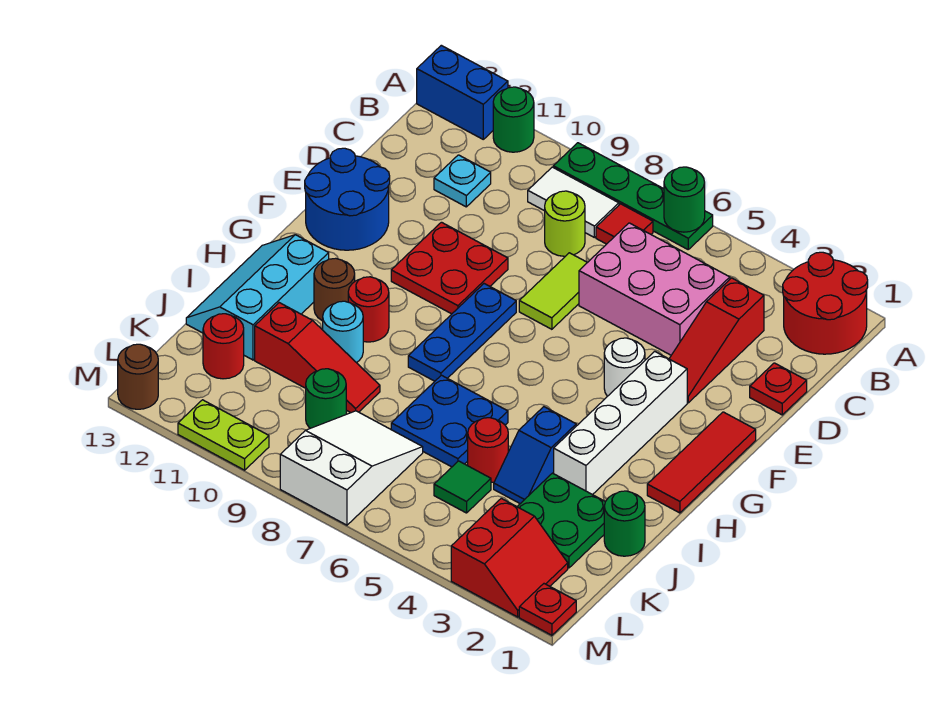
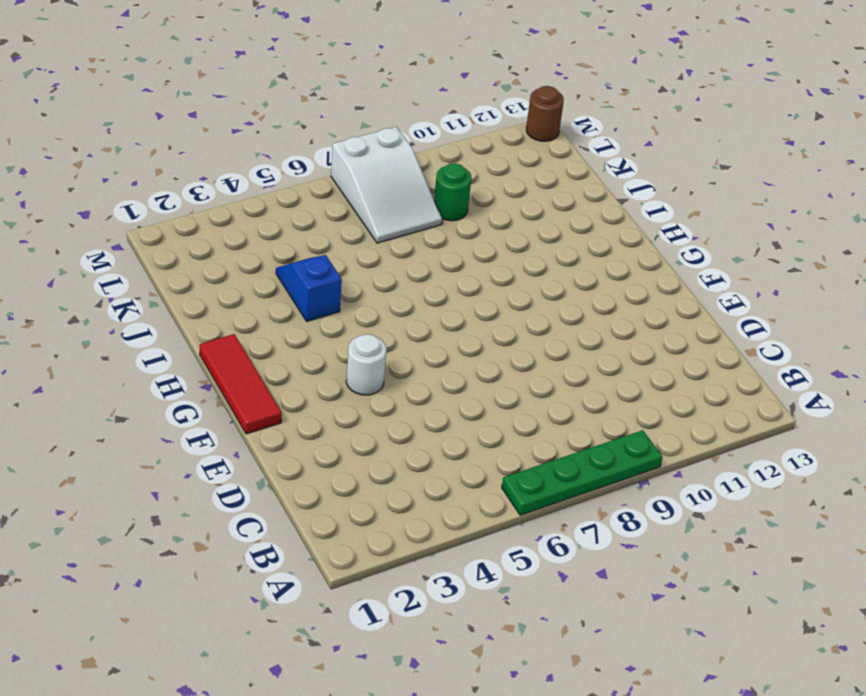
none -> red 2x2 round brick [783,252,868,354]
none -> green 1x1 round brick [493,87,534,152]
none -> blue 1x2 brick [417,45,508,139]
none -> red 1x1 tile [596,204,653,244]

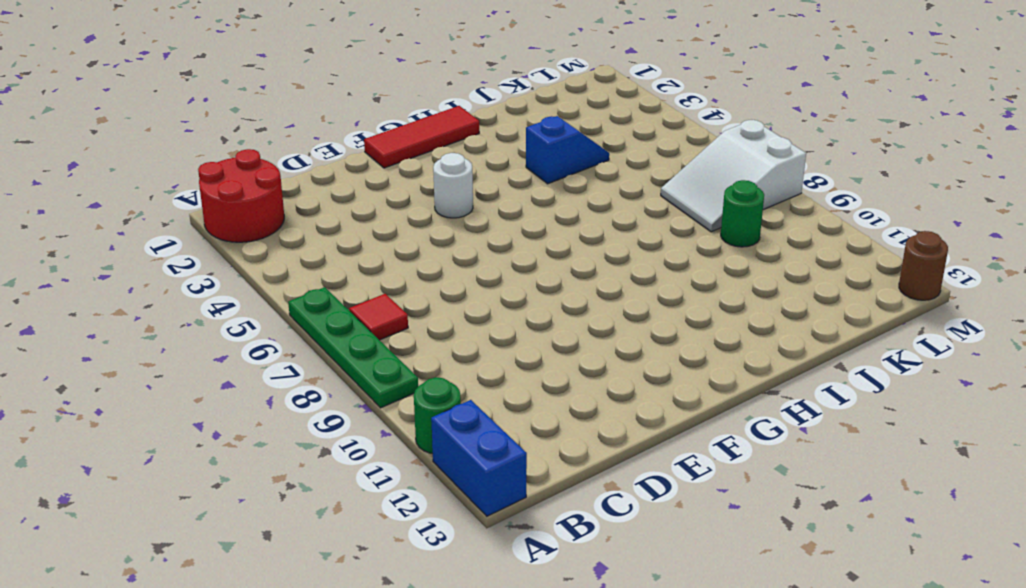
none -> white 1x2 tile [528,167,619,237]
none -> red 1x3 slope [669,278,764,403]
none -> pink 2x3 brick [579,223,730,355]
none -> lime 1x1 round brick [545,191,585,256]

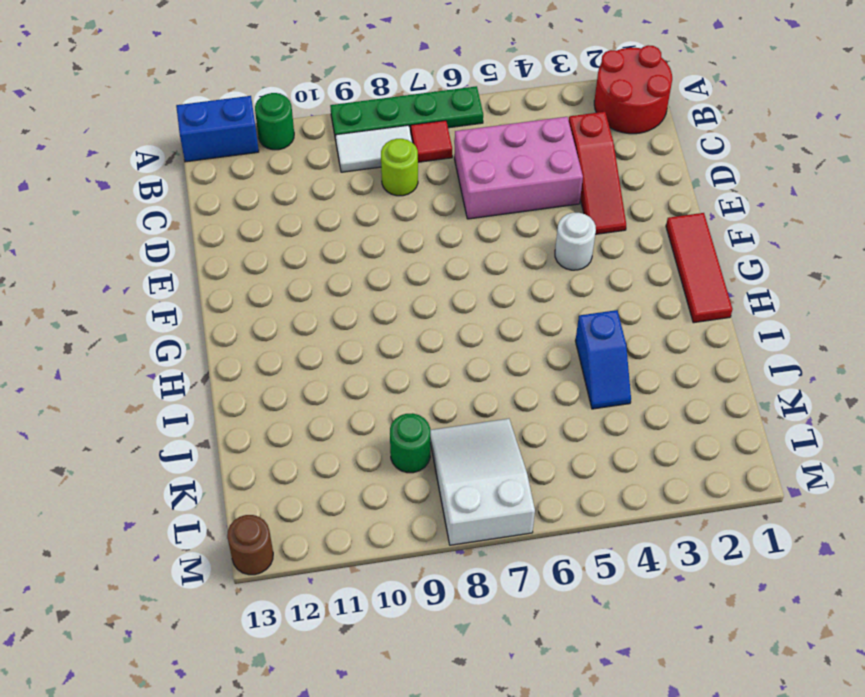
none -> cyan 1x1 plate [434,155,491,207]
none -> red 1x1 plate [750,363,807,415]
none -> lime 1x2 tile [519,253,588,329]
none -> red 2x2 plate [391,222,508,314]

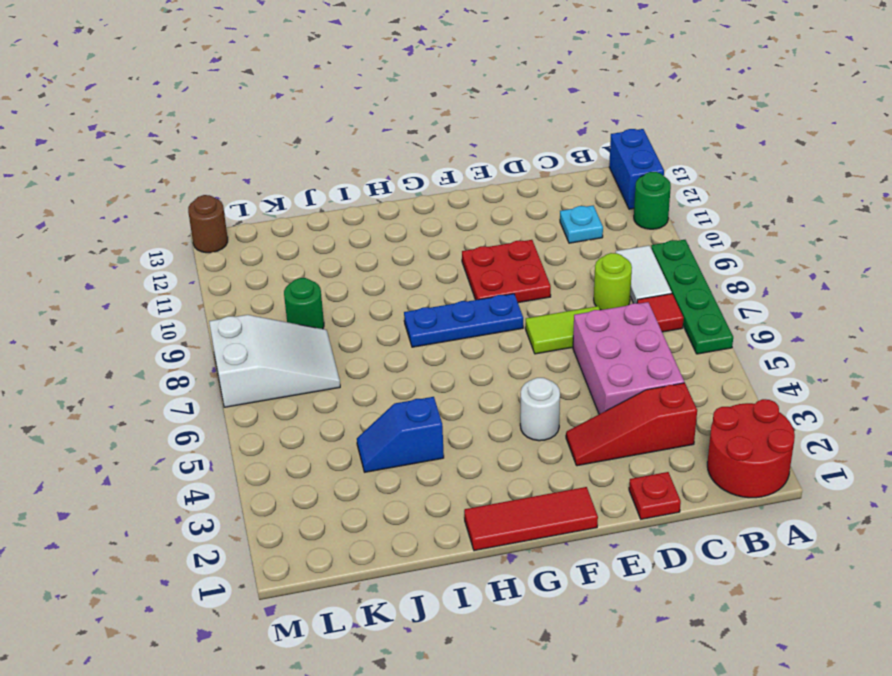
none -> blue 2x2 round brick [305,148,390,250]
none -> white 1x4 brick [554,352,687,495]
none -> red 1x1 round brick [348,277,389,342]
none -> brown 1x1 round brick [314,258,355,321]

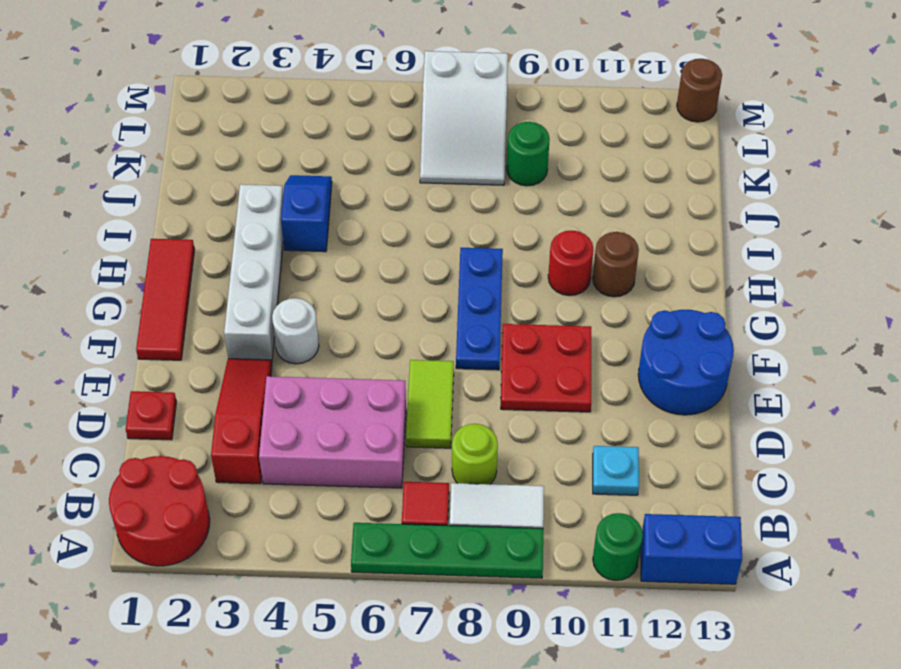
none -> cyan 2x3 slope [186,235,329,360]
none -> blue 2x2 plate [391,375,508,467]
none -> cyan 1x1 round brick [323,301,363,363]
none -> green 1x1 round brick [604,491,645,556]

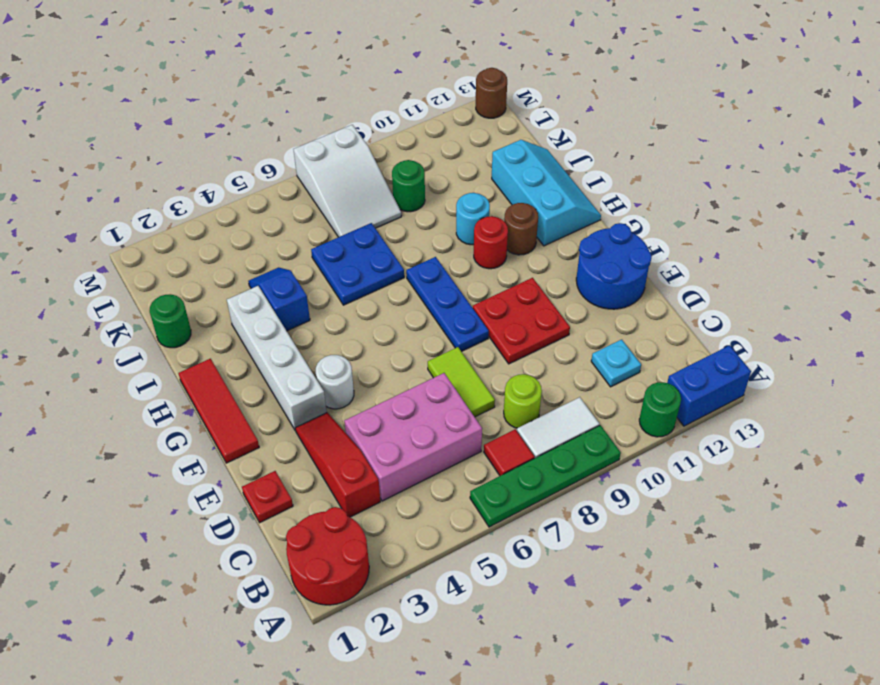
none -> green 2x2 plate [517,473,605,568]
none -> red 1x1 round brick [468,418,508,482]
none -> red 1x3 slope [255,303,380,413]
none -> green 1x1 tile [434,461,491,513]

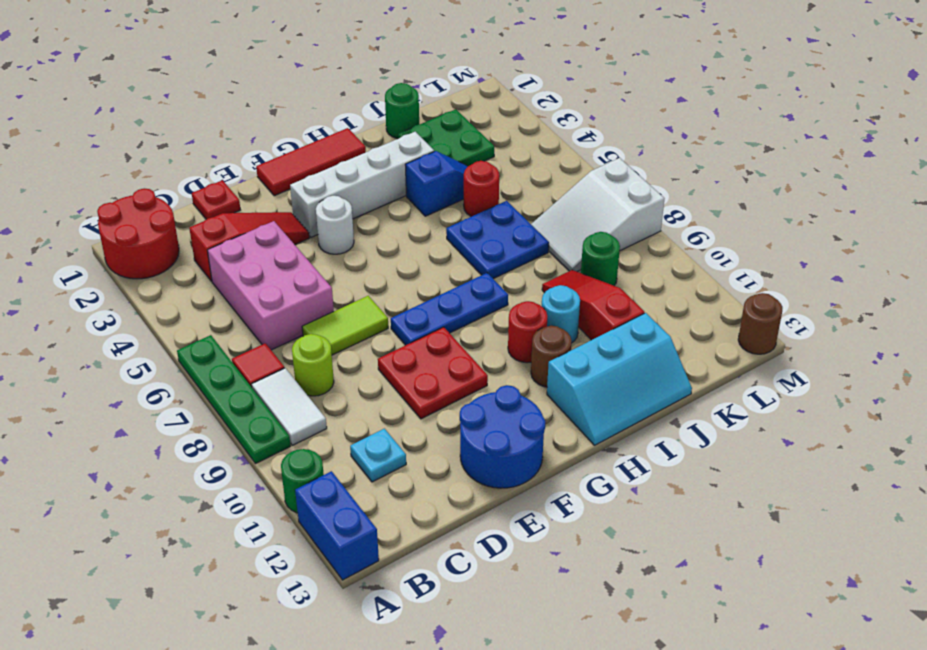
none -> green 1x1 tile [434,461,491,513]
none -> red 1x1 round brick [203,314,244,379]
none -> red 2x2 slope [451,498,568,617]
none -> red 1x1 plate [519,584,576,635]

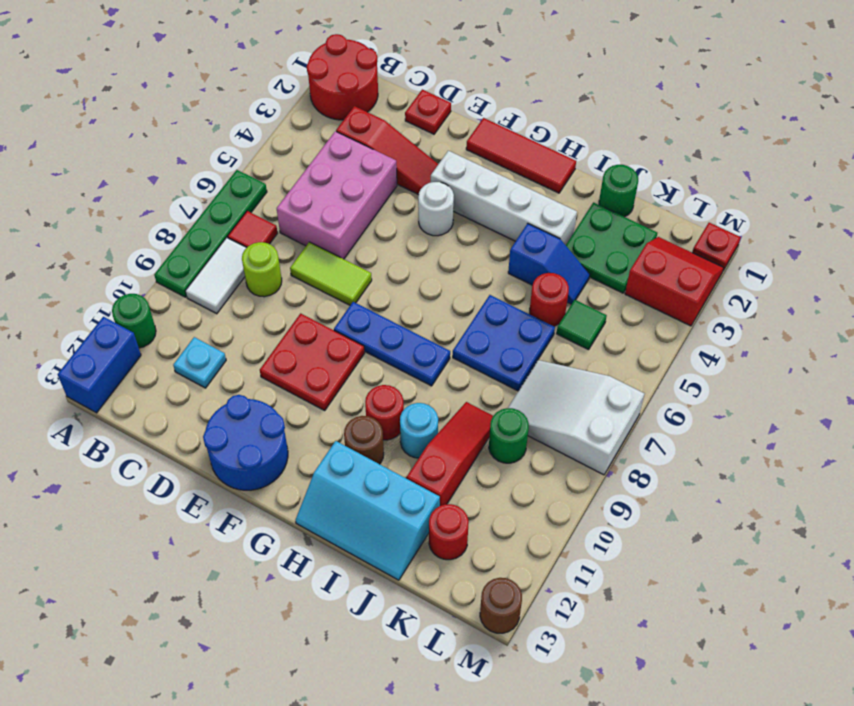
none -> lime 1x2 plate [178,400,269,470]
none -> green 1x1 round brick [664,167,705,232]

